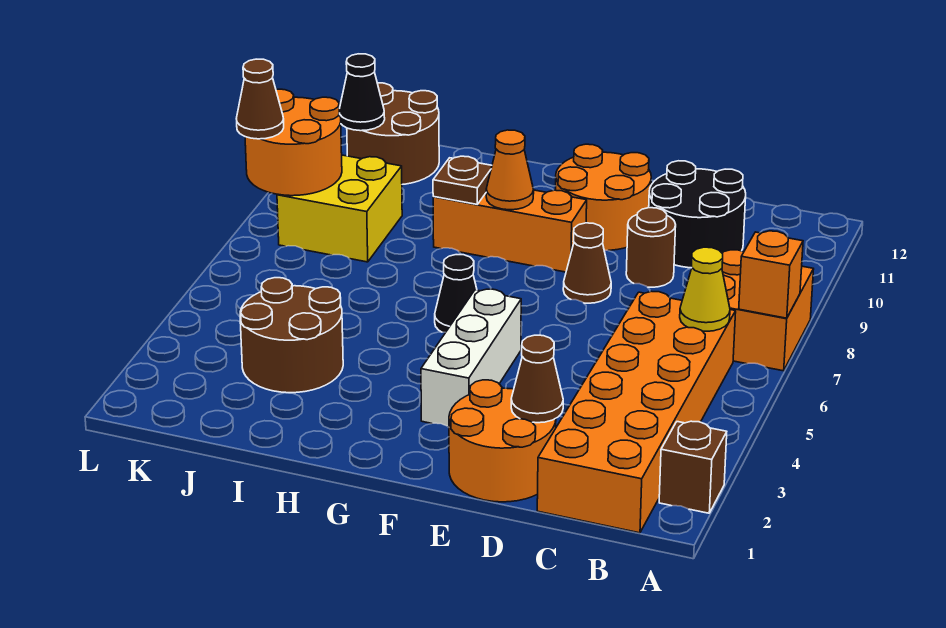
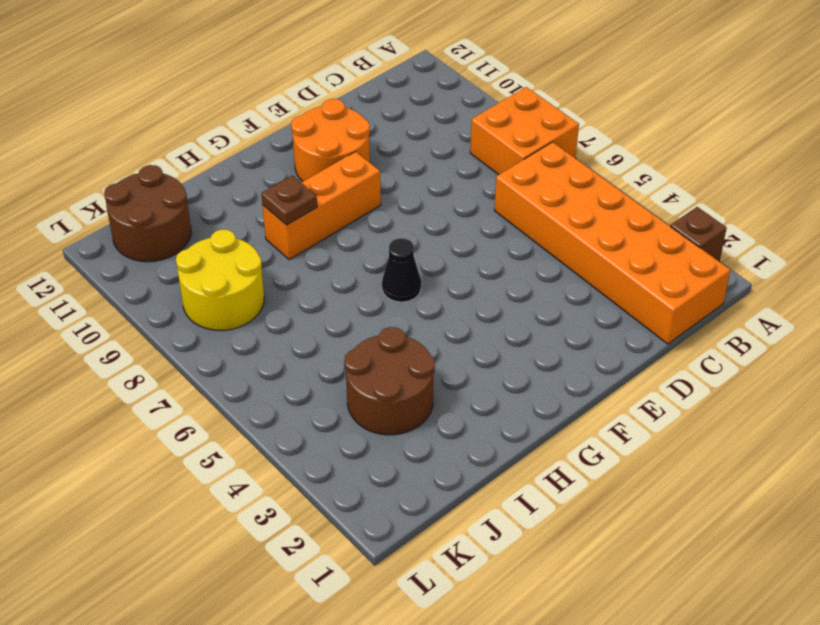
yellow 2x2 round brick [176,230,264,330] -> yellow 2x2 brick [277,155,402,262]
none -> black 2x2 round brick [649,161,746,268]
none -> orange 2x2 round brick [449,380,556,502]
none -> brown 1x1 round brick [626,208,676,287]

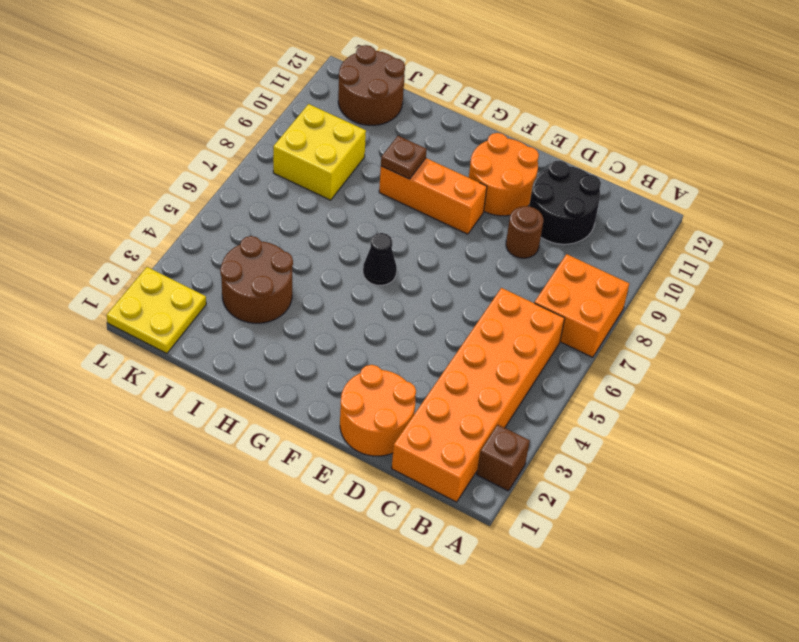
yellow 2x2 plate [107,267,206,353] -> none
none -> brown 1x1 cone [563,223,611,303]
none -> white 1x3 brick [421,289,521,427]
none -> orange 1x1 brick [739,231,803,318]

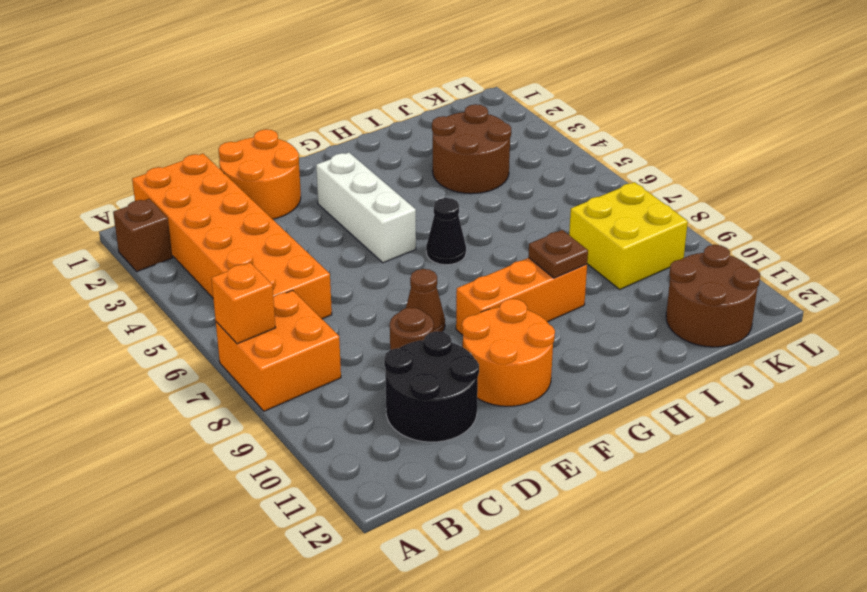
none -> yellow 1x1 cone [680,247,730,331]
none -> brown 1x1 cone [511,335,563,423]
none -> orange 1x1 cone [486,130,534,210]

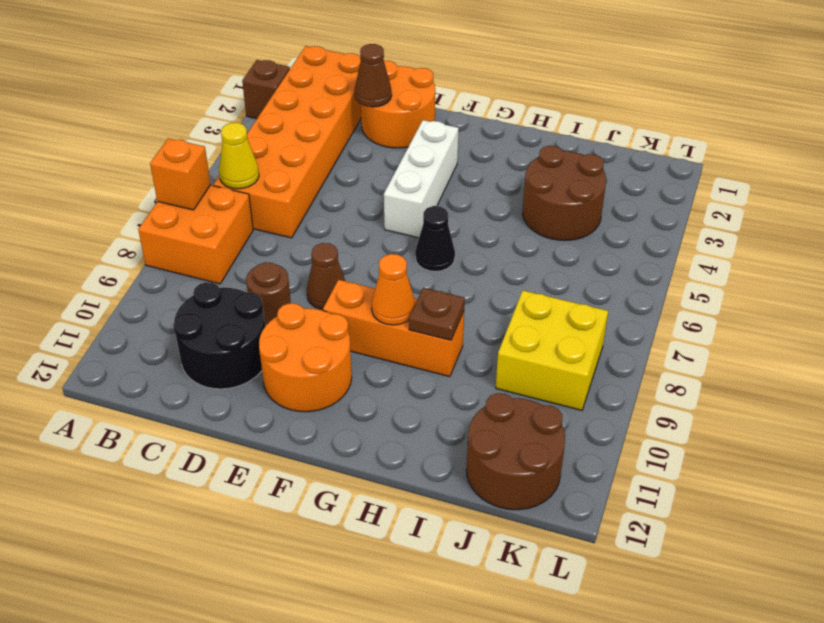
none -> orange 2x2 round brick [245,89,342,196]
none -> black 1x1 cone [339,54,385,131]
none -> brown 1x1 cone [236,59,284,139]

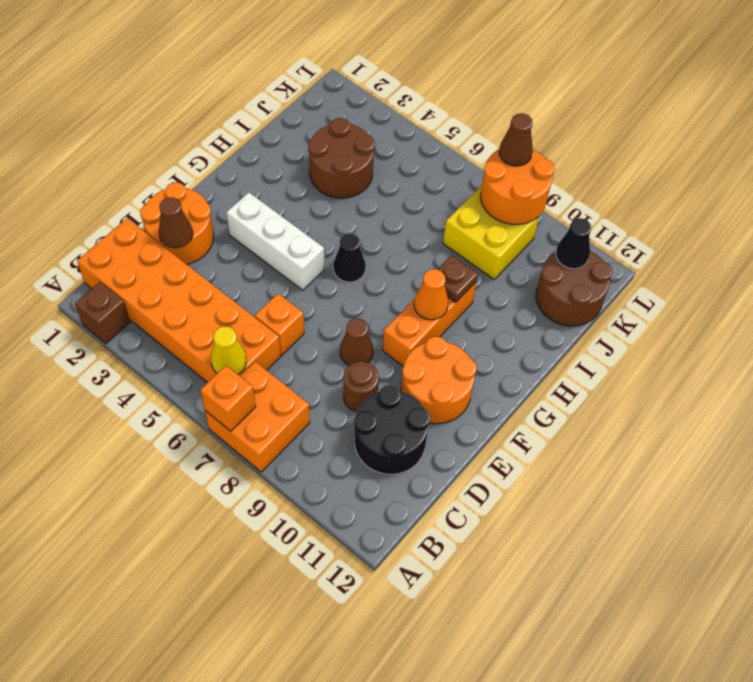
orange 1x1 brick [255,294,304,355] -> none

